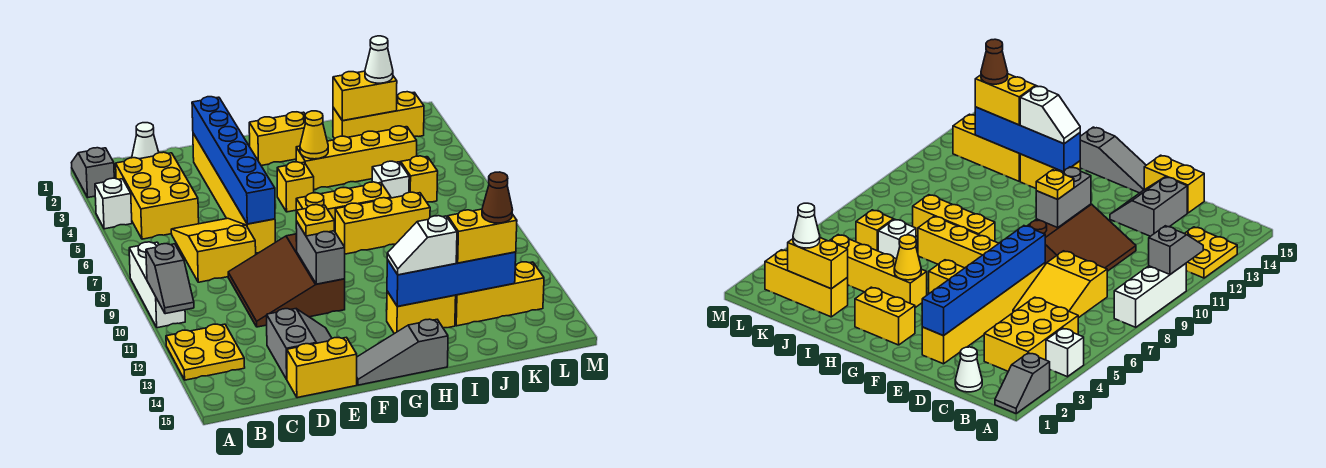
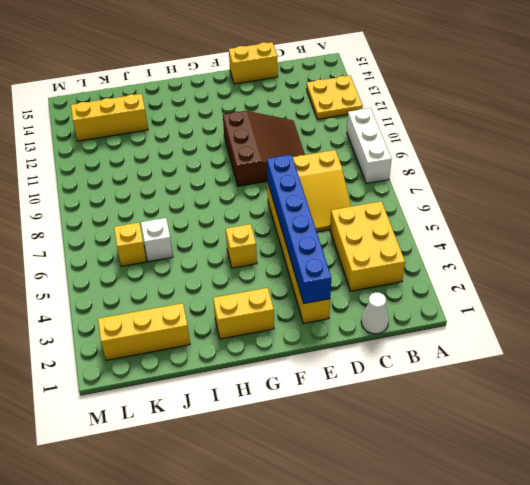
none -> grey 1x2 slope [71,148,114,197]
none -> white 1x1 brick [95,178,132,229]
none -> grey 2x2 slope [267,309,332,379]
none -> grey 1x3 slope [357,319,448,385]

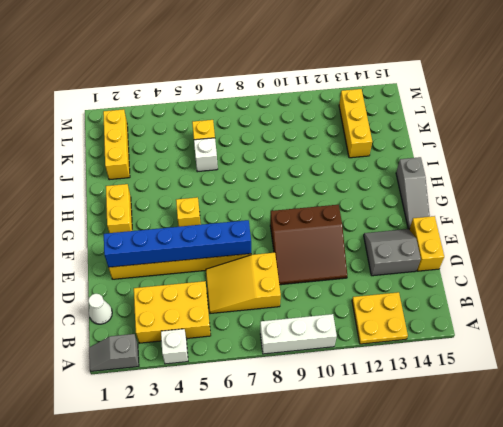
none -> yellow 1x3 brick [296,182,391,231]
none -> yellow 1x4 brick [296,126,417,190]
none -> yellow 1x3 brick [335,192,430,254]
none -> yellow 1x2 brick [387,291,456,334]

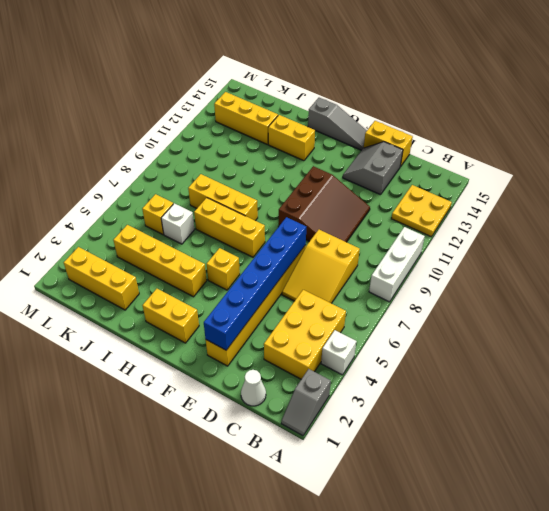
none -> grey 1x2 slope [146,244,194,314]
none -> grey 1x2 brick [296,221,345,284]
none -> yellow 1x1 cone [300,111,328,159]
none -> blue 1x4 brick [387,252,516,307]

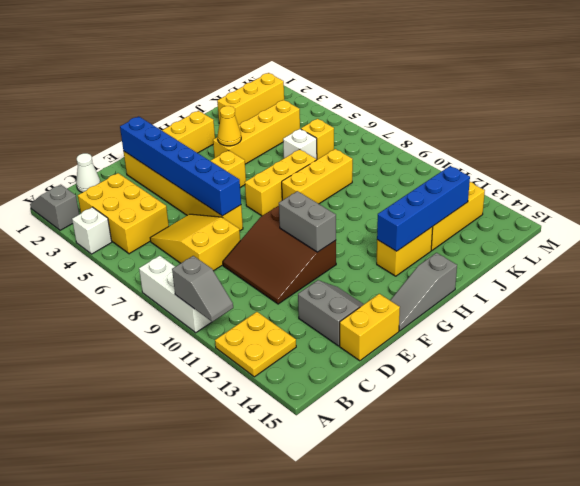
none -> yellow 1x2 brick [333,71,397,121]
none -> yellow 1x1 plate [296,205,334,236]
none -> white 1x2 slope [387,216,457,275]
none -> yellow 1x2 brick [448,209,517,263]

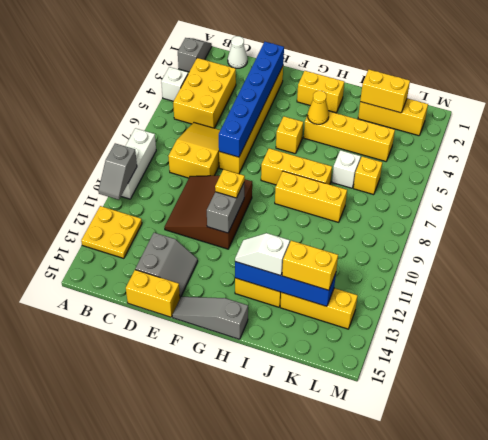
none -> white 1x1 cone [365,36,393,83]
none -> brown 1x1 cone [482,172,513,223]

